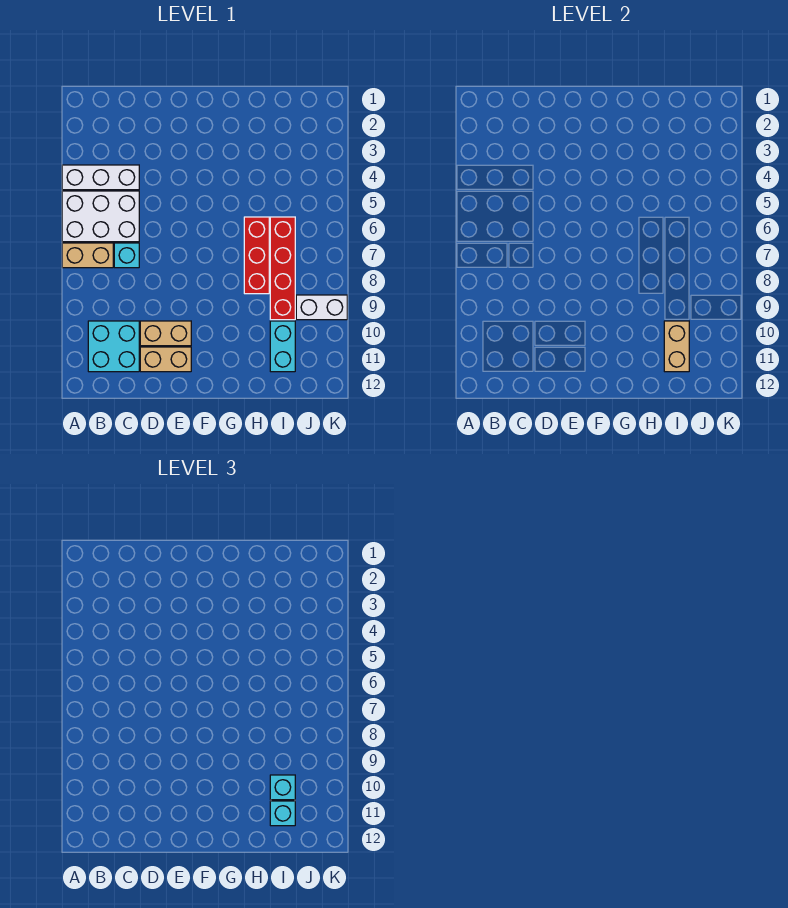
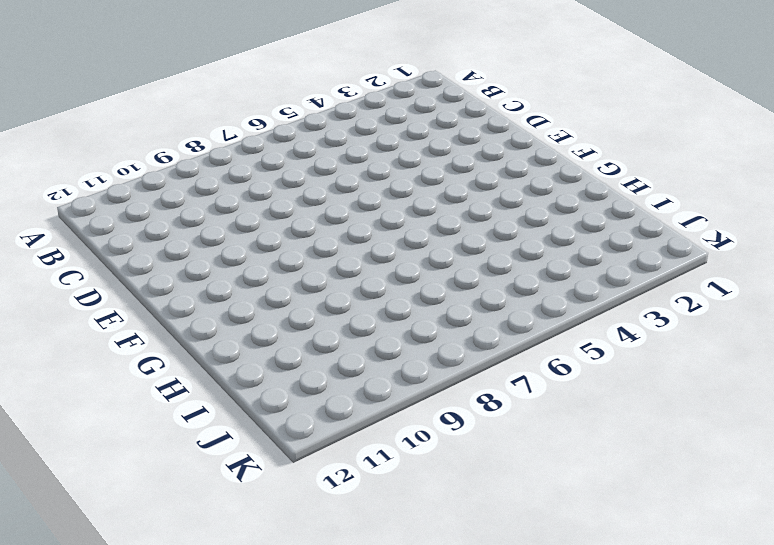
none -> white 1x3 brick [62,165,139,190]
none -> white 2x3 brick [62,191,139,242]
none -> tan 1x2 brick [62,243,113,268]

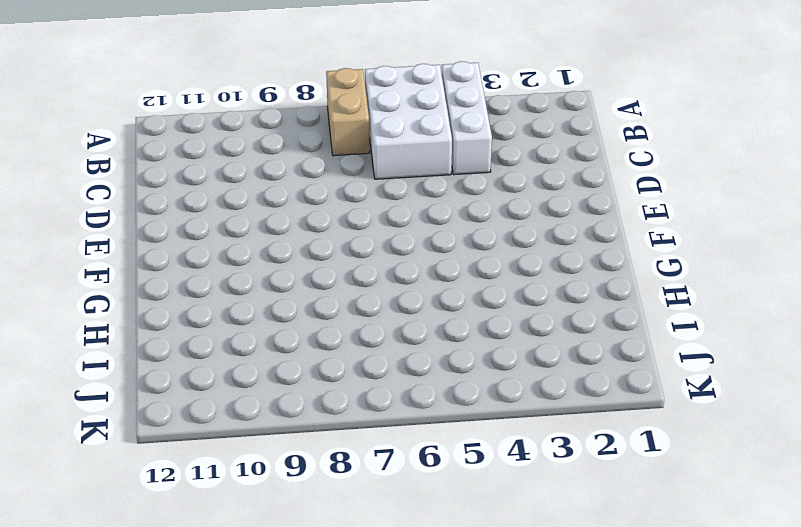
none -> cyan 2x2 brick [88,321,139,372]
none -> cyan 1x1 brick [114,243,139,268]
none -> tan 1x2 brick [140,321,191,346]

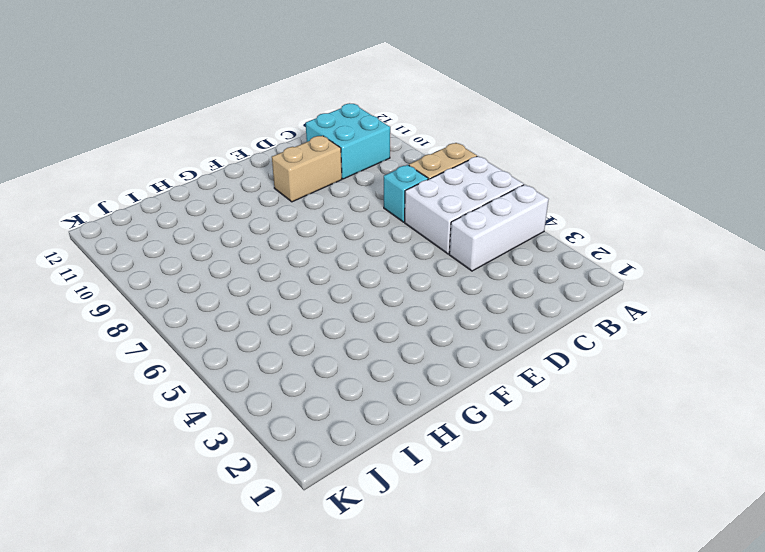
none -> tan 1x2 brick [140,347,191,372]
none -> red 1x3 brick [244,217,269,294]
none -> red 1x4 brick [270,217,295,320]

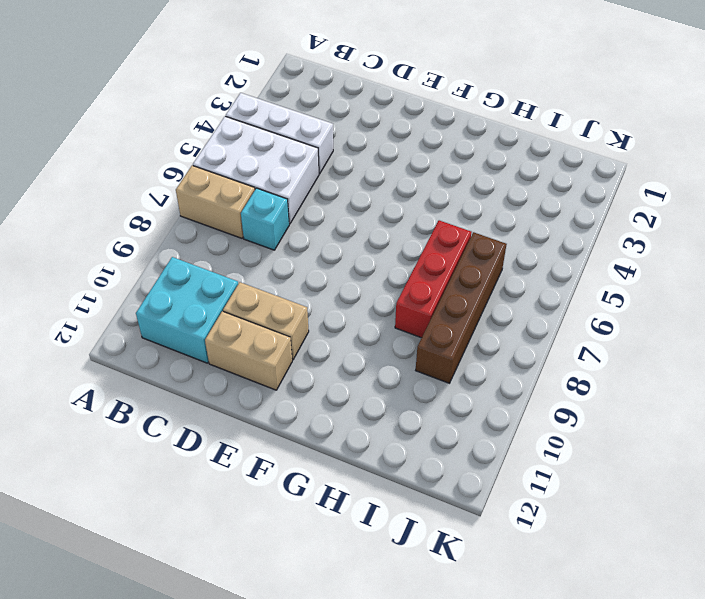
brown 1x4 brick [416,232,507,383] -> red 1x4 brick [270,217,295,320]
none -> cyan 1x2 brick [270,321,295,372]
none -> white 1x2 brick [296,295,347,320]
none -> tan 1x2 brick [664,321,689,372]

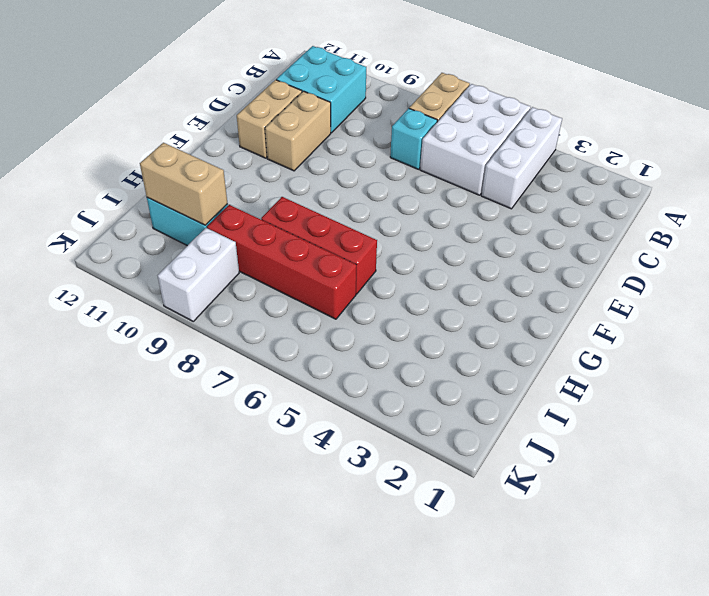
none -> cyan 1x1 brick [270,775,295,800]
none -> cyan 1x1 brick [270,801,295,826]

